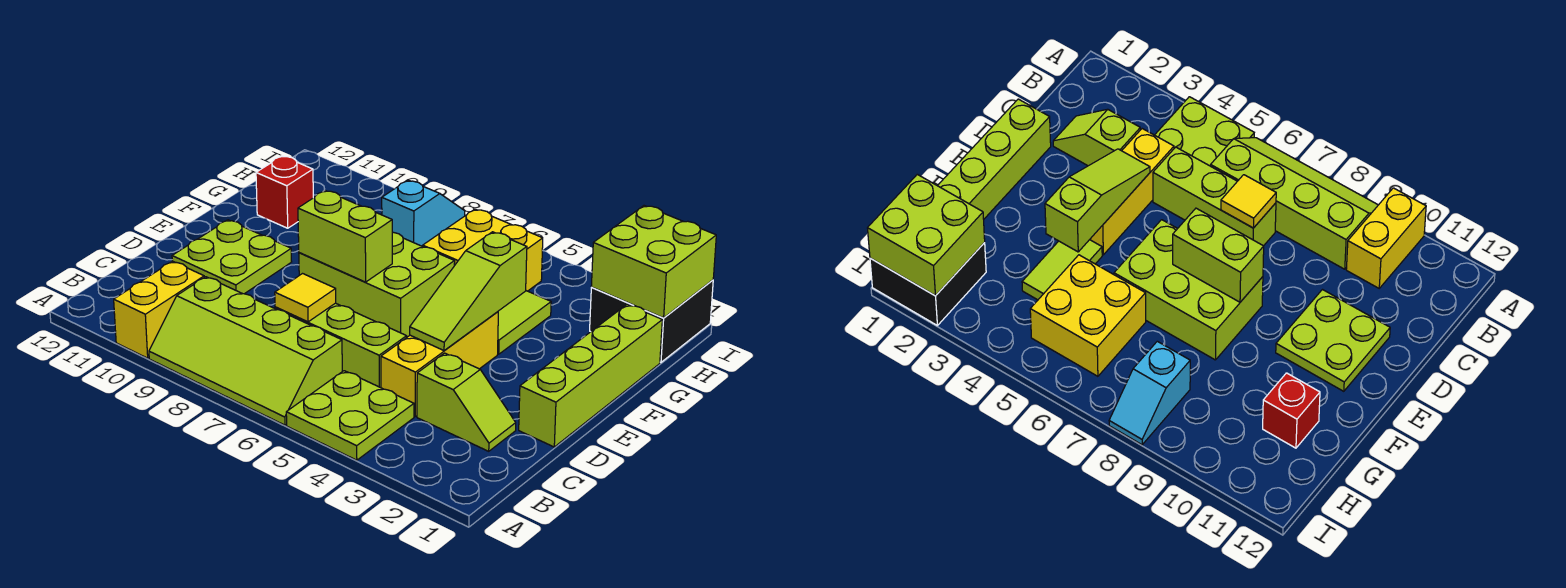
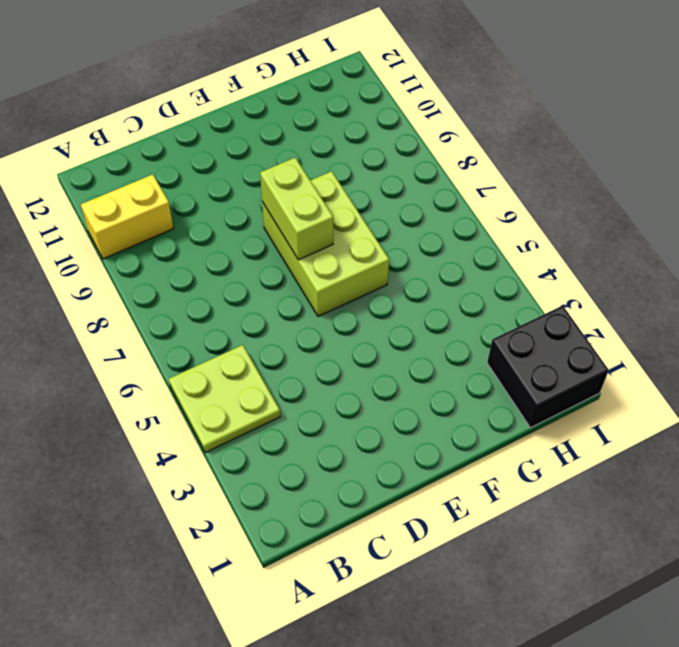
none -> lime 2x4 slope [149,277,342,425]
none -> lime 1x2 slope [417,353,516,451]
none -> yellow 1x3 brick [381,312,498,416]

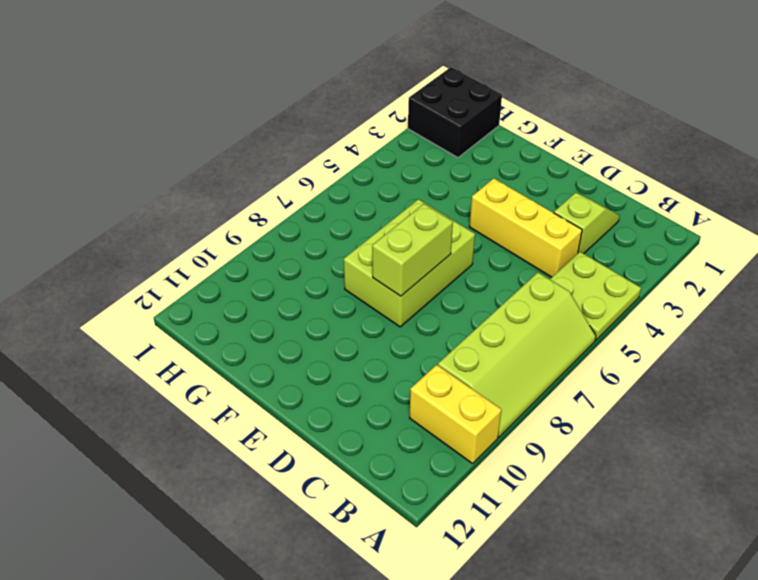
none -> lime 1x3 brick [275,303,407,388]
none -> lime 1x4 brick [519,304,662,447]
none -> lime 2x2 plate [172,220,292,294]

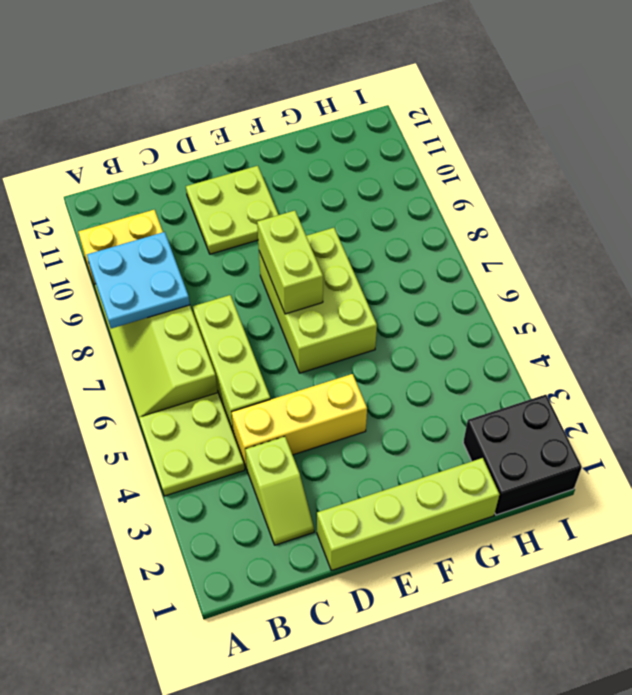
cyan 2x2 plate [87,232,190,328] -> none
none -> lime 1x2 tile [498,291,551,354]
none -> yellow 2x2 brick [423,209,543,291]
none -> red 1x1 brick [256,156,313,228]

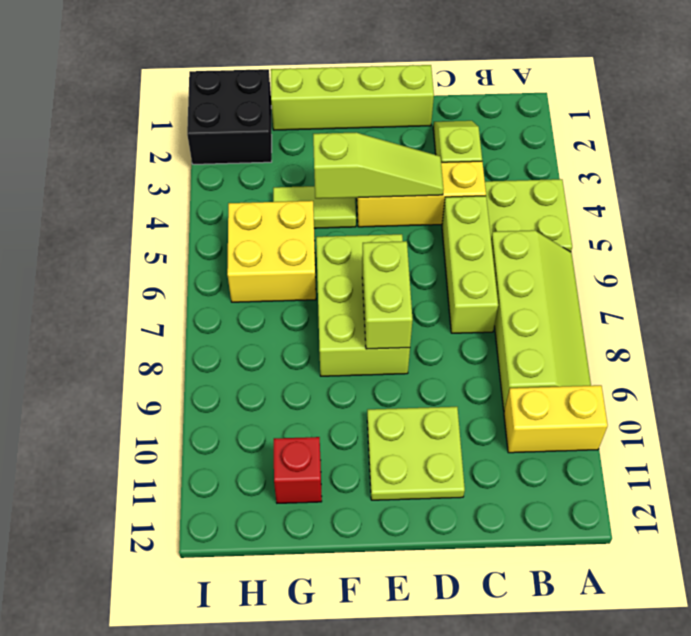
none -> cyan 1x2 slope [382,180,465,246]
none -> yellow 1x1 tile [275,274,336,322]
none -> lime 2x2 brick [591,206,716,318]

